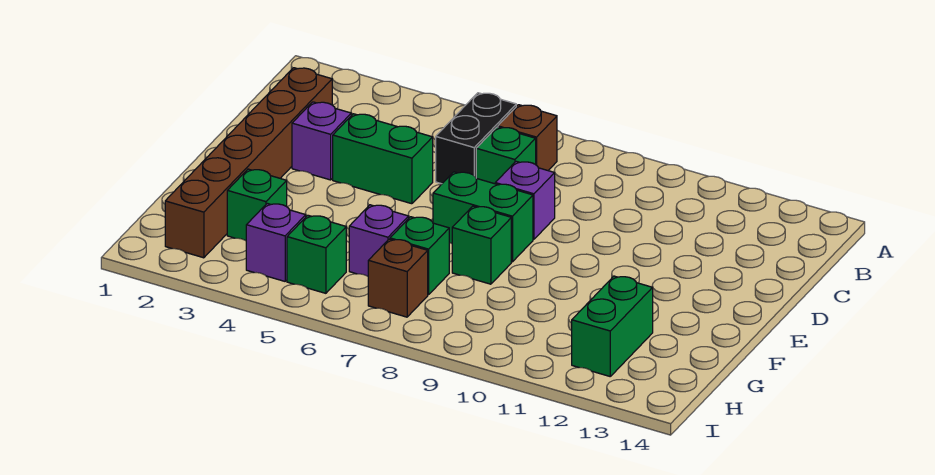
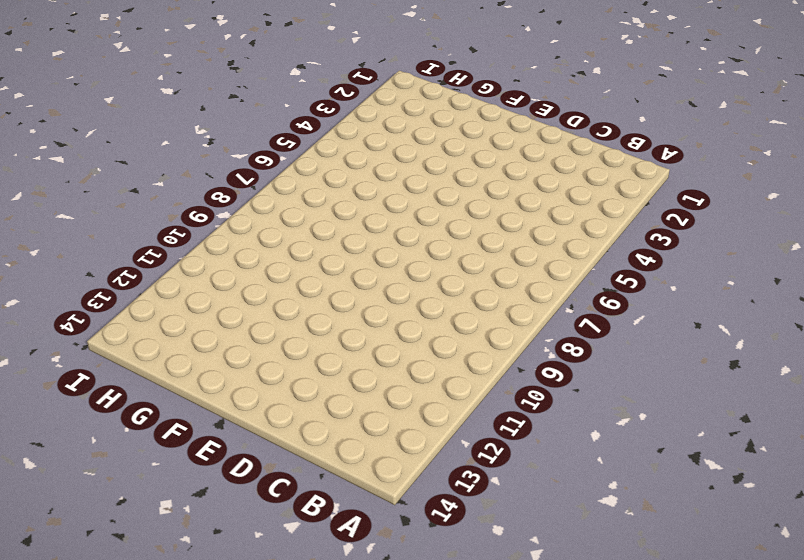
none -> black 1x2 brick [436,93,516,184]
none -> brown 1x1 brick [498,105,557,170]
none -> brown 1x6 brick [165,68,332,258]

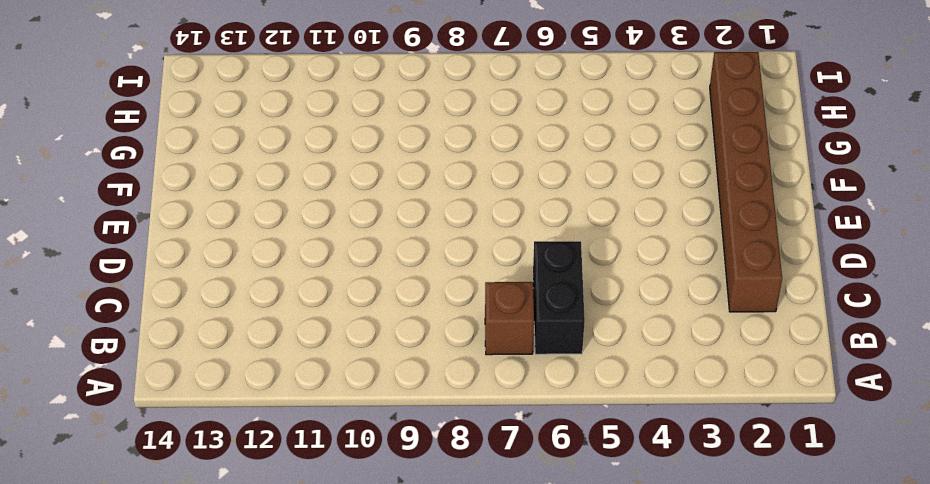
none -> green 1x1 brick [476,127,536,184]
none -> purple 1x1 brick [292,102,351,180]
none -> green 1x2 brick [333,114,433,204]

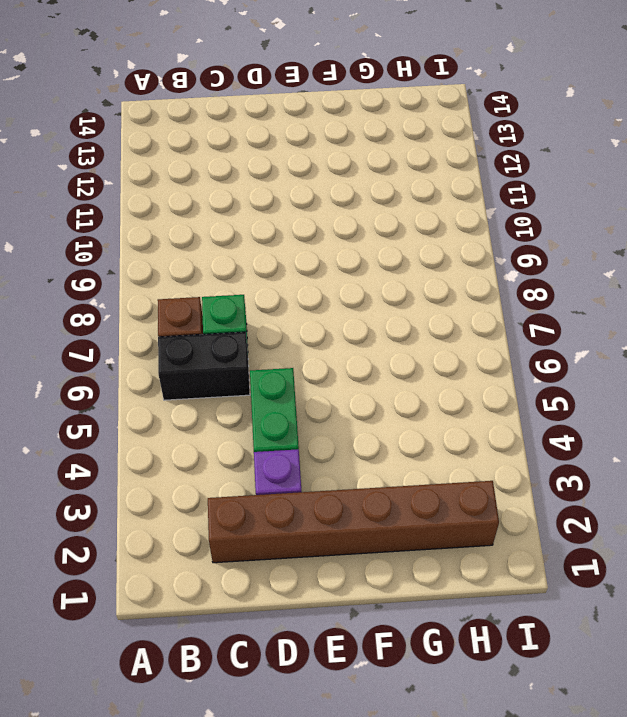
none -> purple 1x1 brick [495,161,555,239]
none -> green 1x2 brick [433,172,533,262]
none -> green 1x1 brick [452,206,511,284]

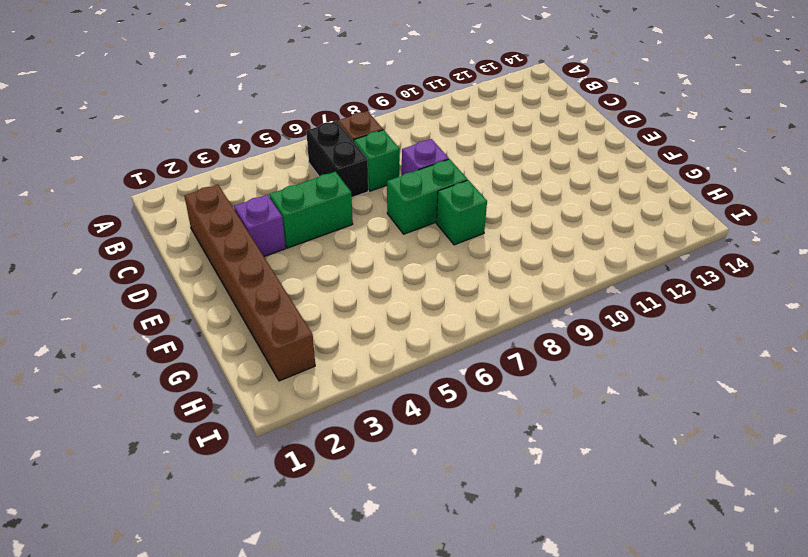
none -> green 1x1 brick [227,169,287,241]
none -> purple 1x1 brick [349,205,409,276]
none -> green 1x1 brick [390,217,449,295]

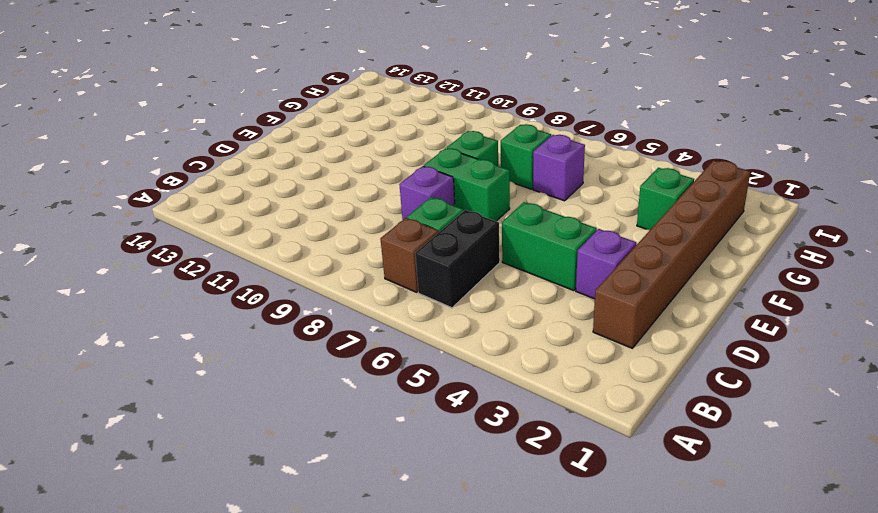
none -> green 1x2 brick [572,276,653,376]
none -> purple 1x1 brick [246,203,306,281]
none -> green 1x1 brick [287,215,346,293]

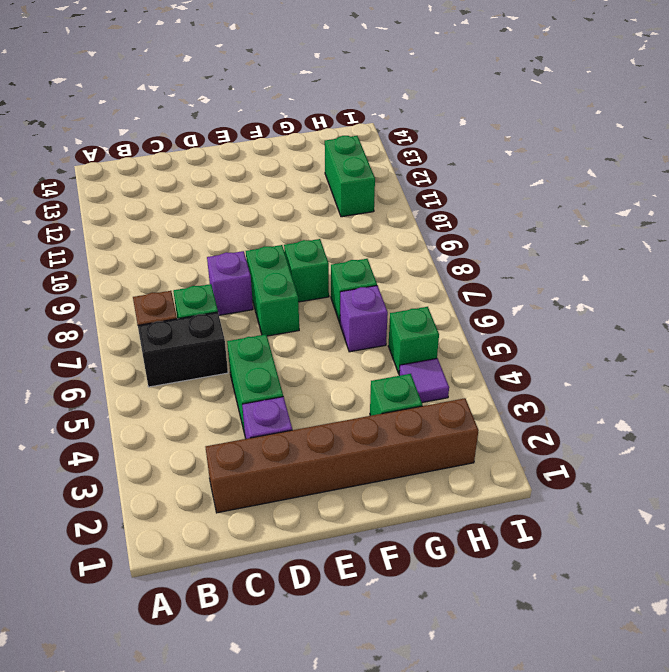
purple 1x1 tile [399,358,449,403] -> purple 1x1 brick [246,203,306,281]
green 1x2 brick [325,136,375,217] -> green 1x2 brick turned to [572,276,653,376]
none -> brown 1x1 brick [368,239,428,317]

